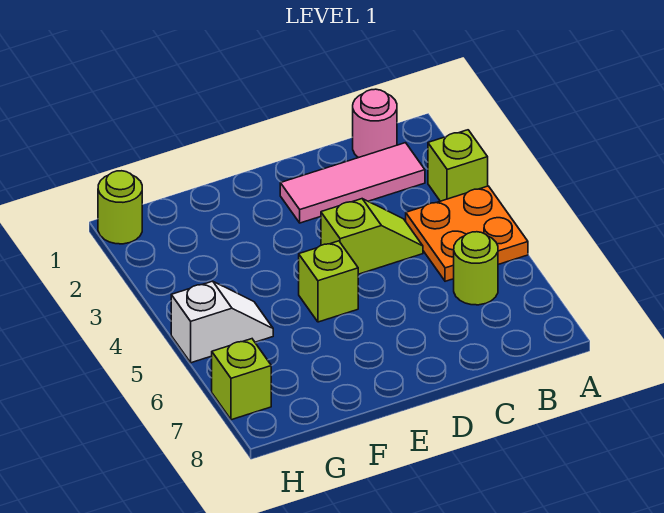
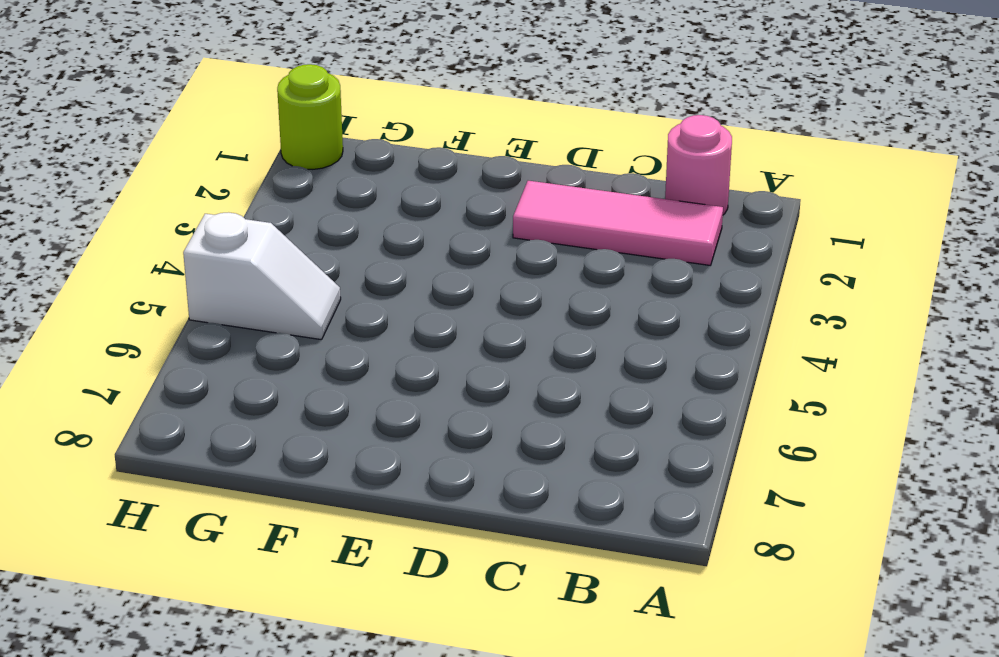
none -> lime 1x1 brick [428,130,488,201]
none -> orange 2x2 plate [406,186,528,281]

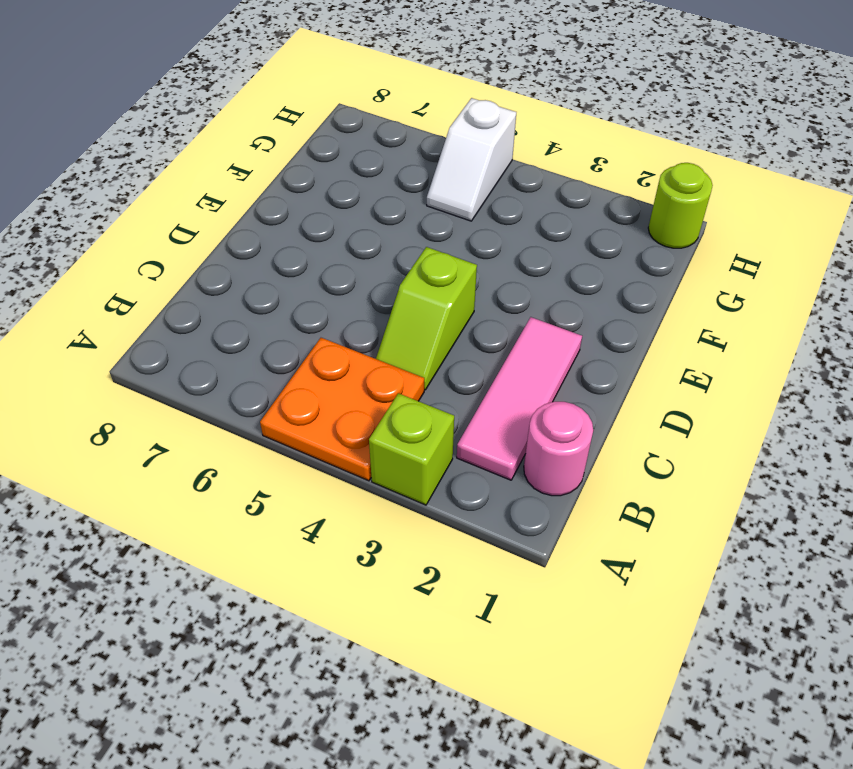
none -> lime 1x1 round brick [454,232,498,305]
none -> lime 1x1 brick [299,241,358,322]

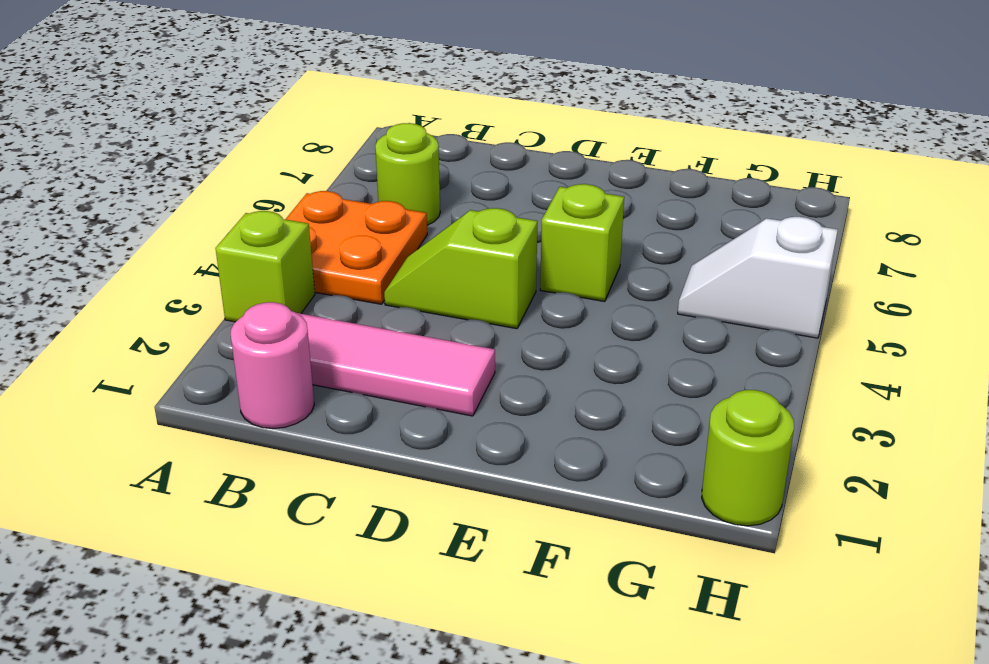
none -> lime 1x1 brick [212,339,271,420]

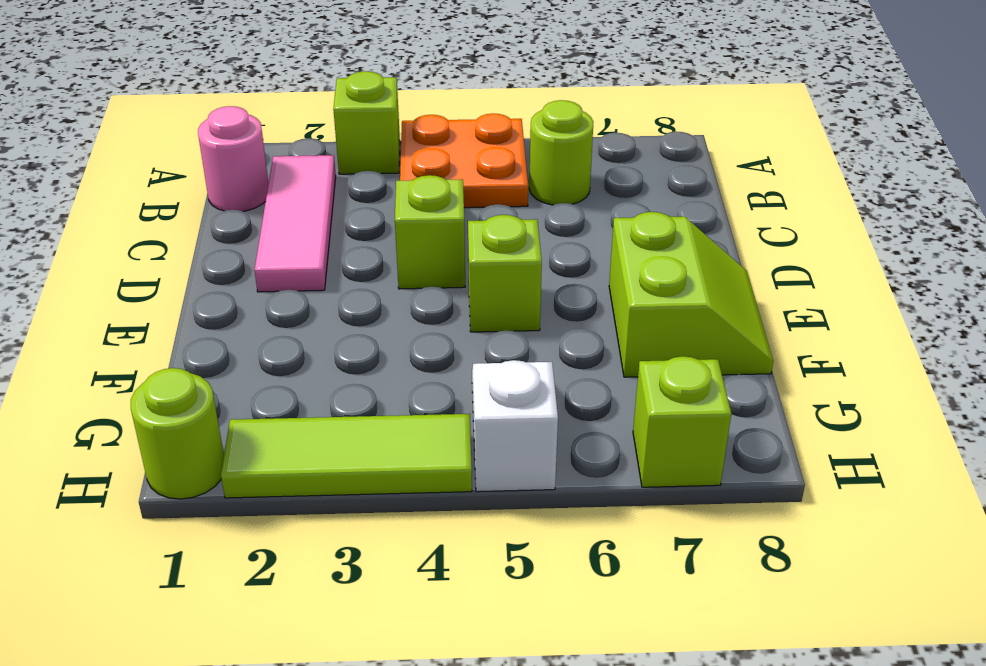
lime 2x2 slope [609,212,773,377] -> none
lime 1x3 tile [221,414,472,498] -> none

